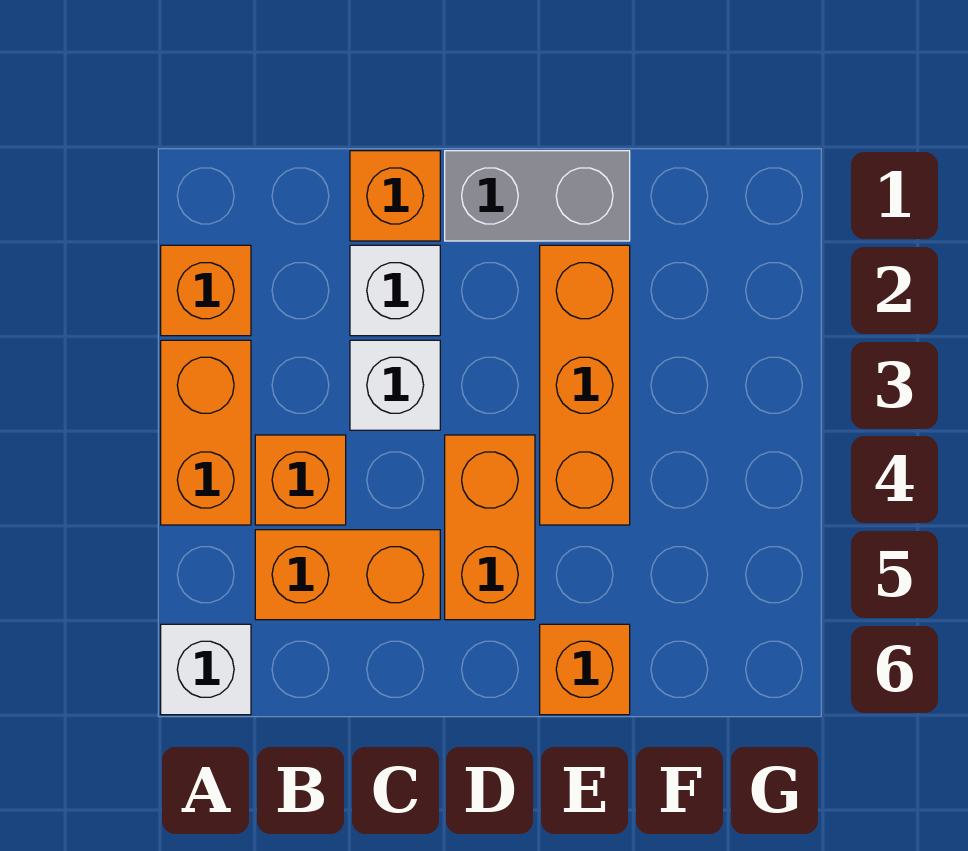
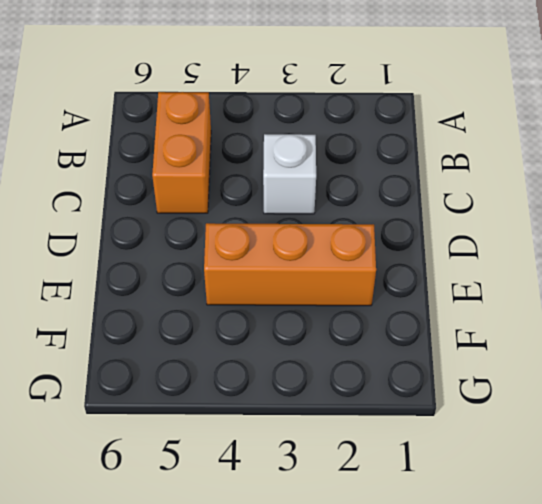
none -> orange 1x1 brick [161,245,251,336]
none -> orange 1x2 brick [161,340,251,525]
none -> white 1x1 brick [161,624,251,715]

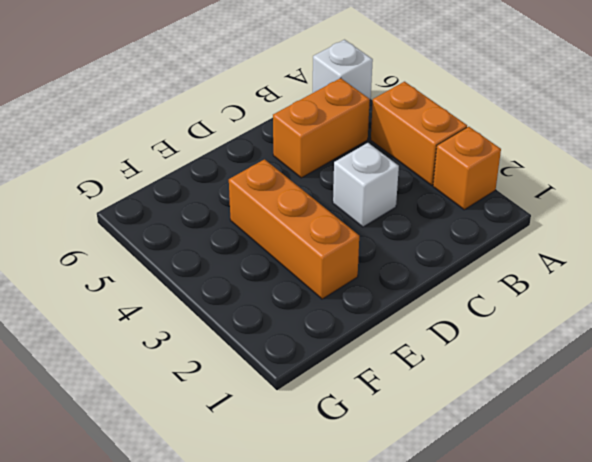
none -> orange 1x1 brick [255,435,346,525]
none -> orange 1x1 brick [350,151,440,241]
none -> white 1x1 brick [350,245,440,336]

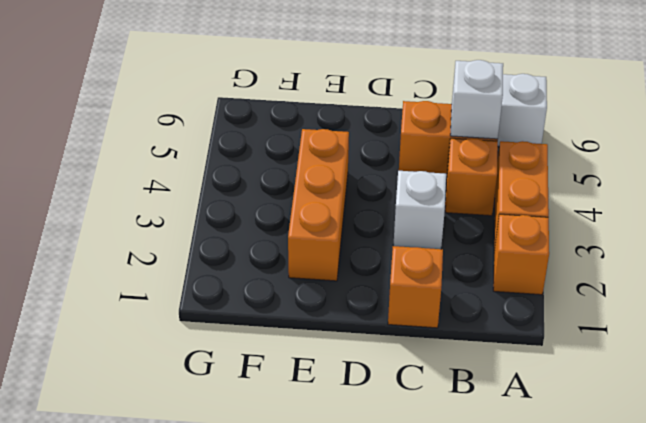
white 1x1 brick [450,60,503,139] -> white 1x1 brick moved to [350,245,440,336]
none -> grey 1x2 brick [445,151,630,241]
none -> orange 1x2 brick [445,435,535,620]
none -> orange 1x1 brick [540,624,630,715]

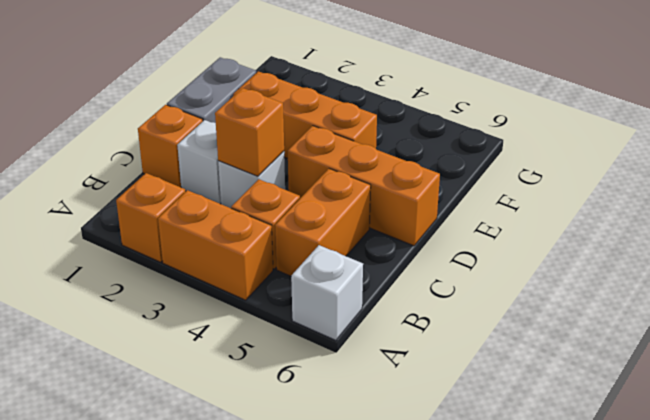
orange 1x1 brick [215,88,284,176] -> orange 1x1 brick moved to [540,624,630,715]
orange 1x3 brick [288,126,440,246] -> orange 1x2 brick [445,435,535,620]

